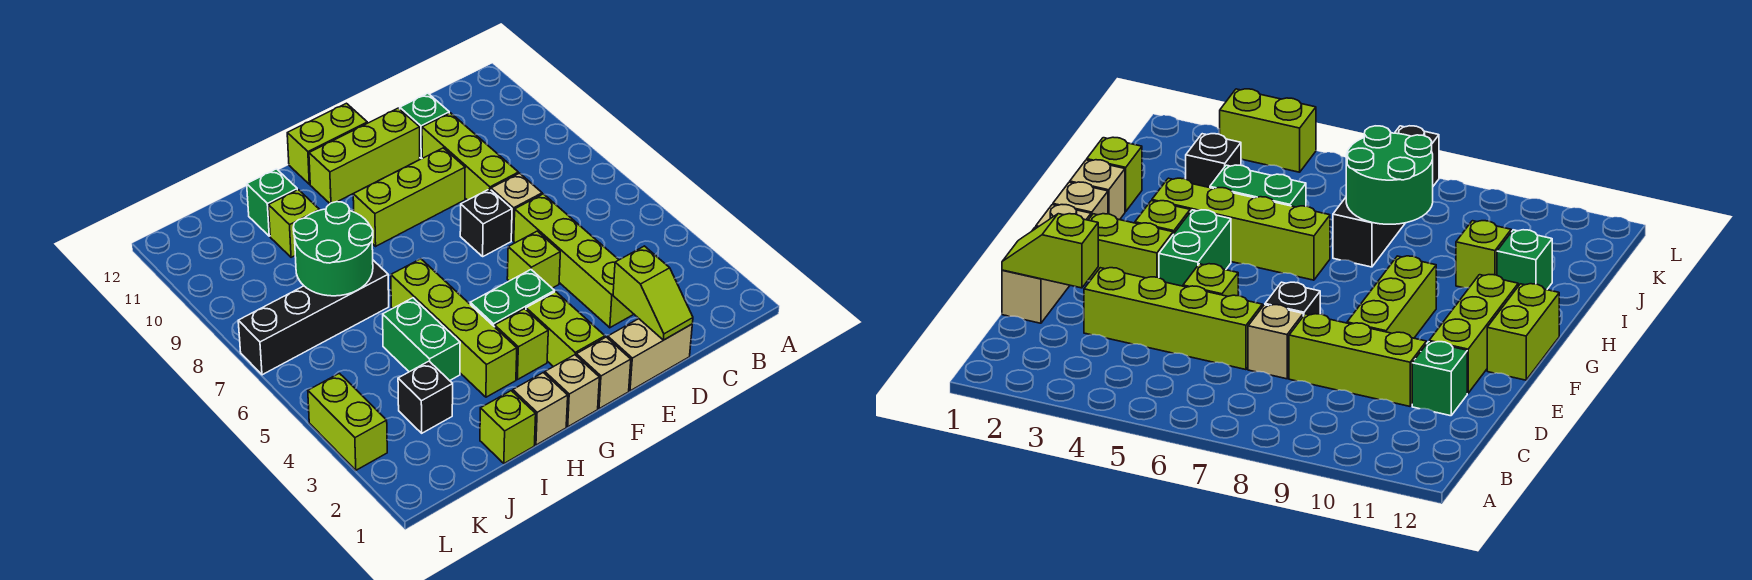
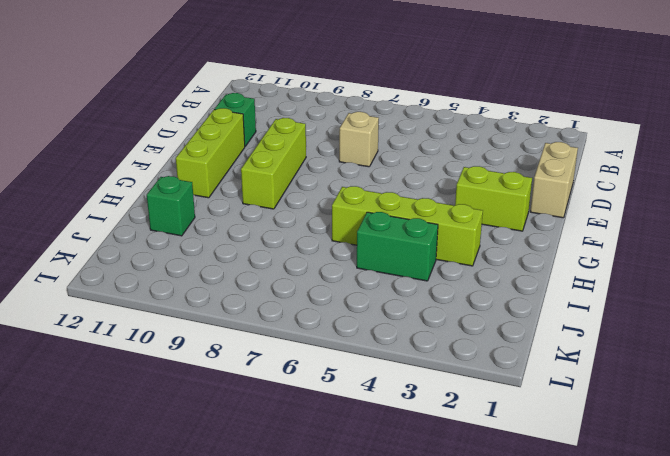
none -> lime 1x4 brick [514,194,634,328]
none -> lime 1x3 brick [422,113,518,200]
none -> lime 1x1 brick [507,231,560,288]

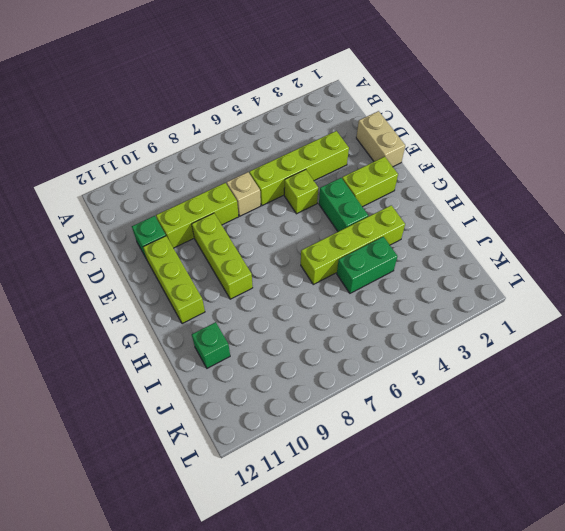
none -> black 1x1 brick [460,189,512,256]
none -> tan 1x1 brick [576,337,631,409]
none -> lime 1x2 brick [287,103,367,184]

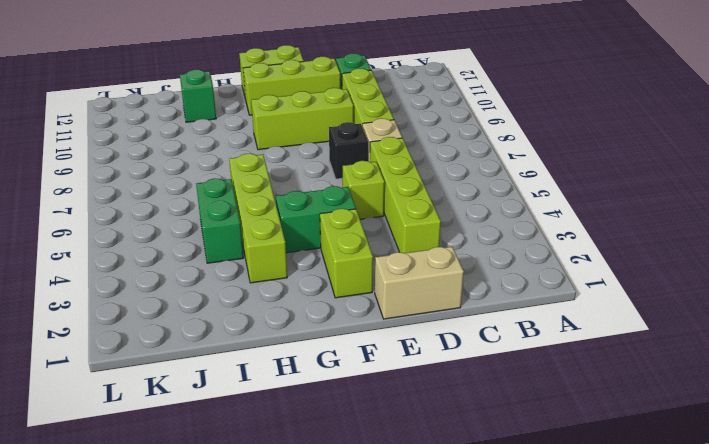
none -> tan 1x1 brick [576,337,631,409]
none -> tan 1x1 brick [545,355,599,427]
none -> lime 1x1 brick [495,309,548,380]

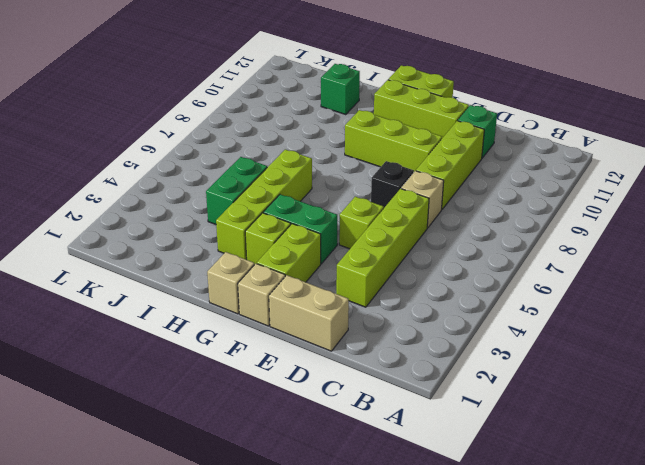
none -> tan 1x1 brick [513,373,568,445]
none -> lime 1x1 brick [480,391,536,463]
none -> black 1x4 brick [238,260,389,375]

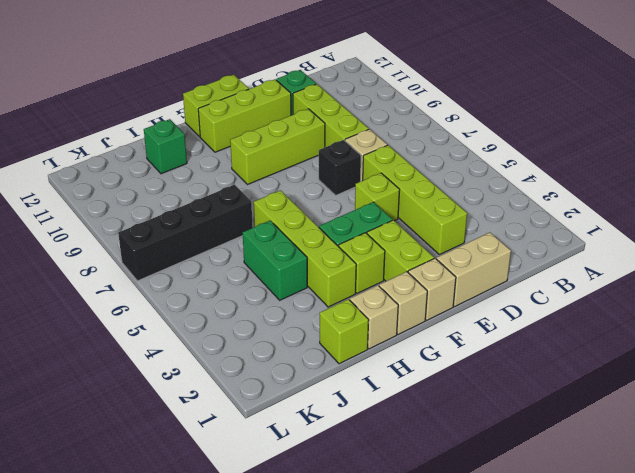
none -> lime 1x1 brick [269,190,319,257]
none -> black 1x1 brick [398,361,453,433]
none -> lime 1x2 brick [308,373,387,470]

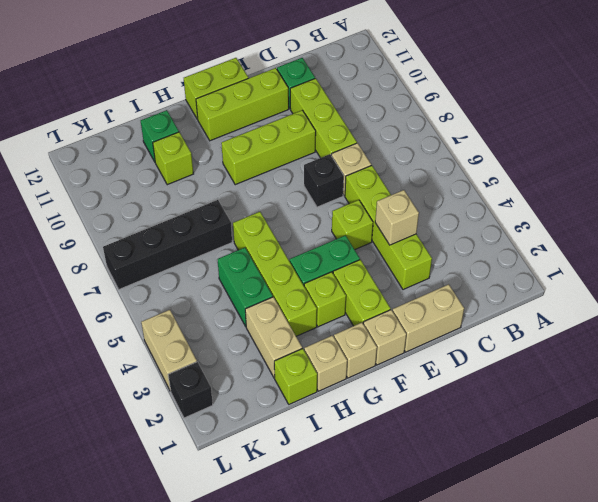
tan 1x1 brick [375,190,419,245] -> none
tan 1x2 brick [245,297,302,378] -> none
black 1x1 brick [168,362,213,418] -> black 1x1 brick moved to [398,361,453,433]
tan 1x2 brick [141,310,197,391] -> lime 1x2 brick [308,373,387,470]
none -> lime 1x2 slope [613,246,693,340]
none -> green 2x2 round brick [293,202,373,296]

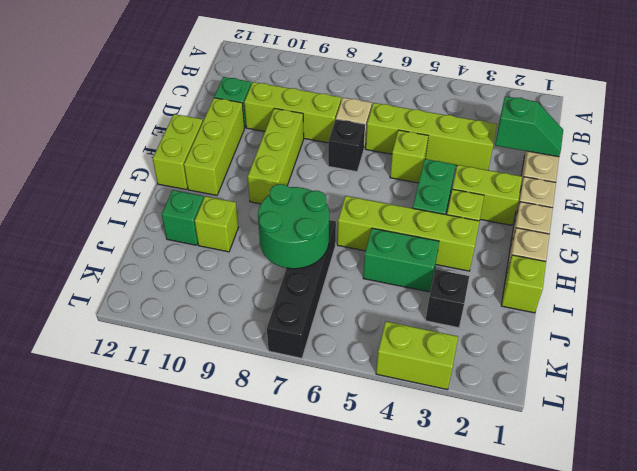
green 1x2 slope [495,96,563,157] -> lime 1x2 slope [613,246,693,340]

